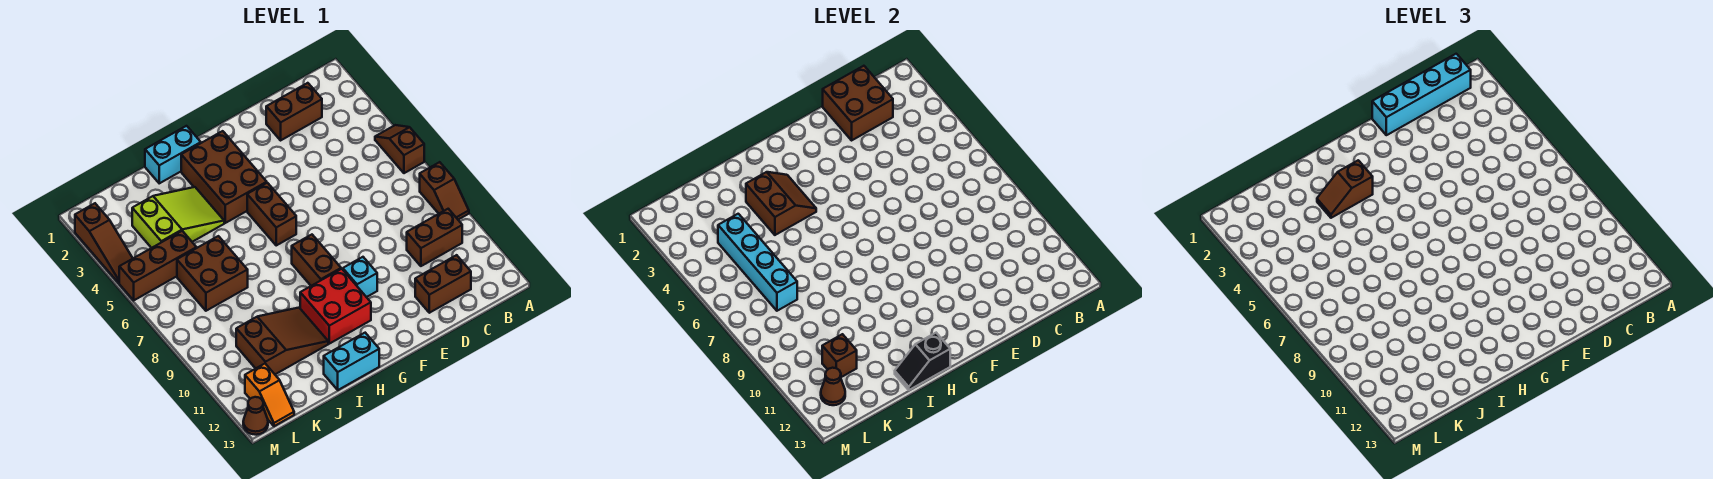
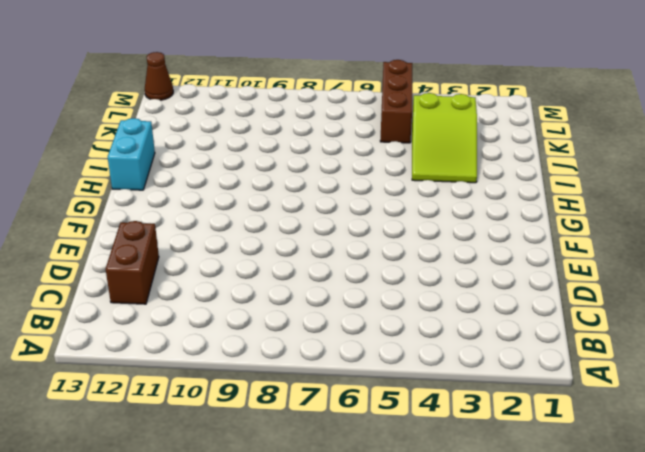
none -> brown 1x2 slope [375,125,424,173]
none -> brown 1x2 slope [420,162,469,220]
none -> brown 1x2 brick [407,209,462,266]

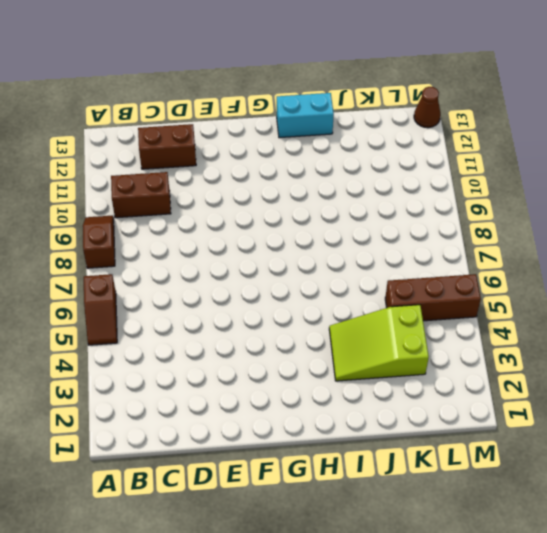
none -> brown 1x2 brick [266,83,322,140]
none -> cyan 1x1 brick [343,257,377,297]
none -> brown 2x3 brick [181,131,267,223]

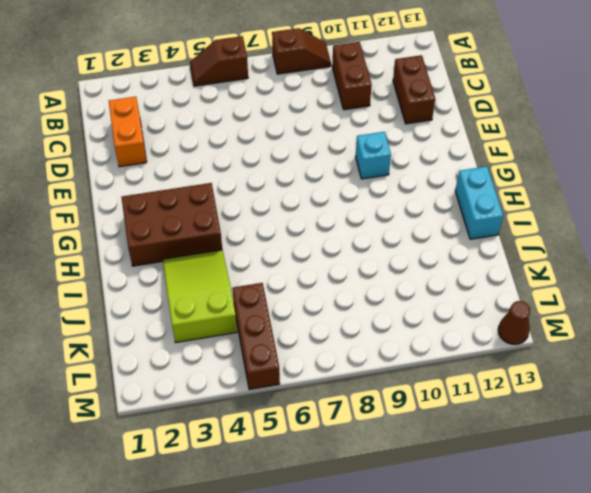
orange 1x2 brick [109,97,147,167] -> brown 1x2 brick [266,83,322,140]
none -> brown 1x2 brick [247,183,296,245]
none -> brown 1x2 brick [292,235,341,286]
none -> red 2x2 brick [300,269,371,344]

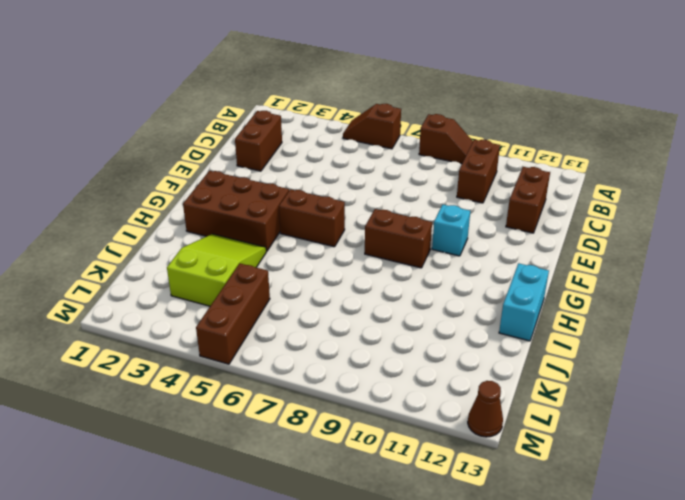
none -> red 2x2 brick [300,269,371,344]
none -> cyan 1x2 brick [145,126,201,183]
none -> brown 2x3 slope [236,308,328,374]

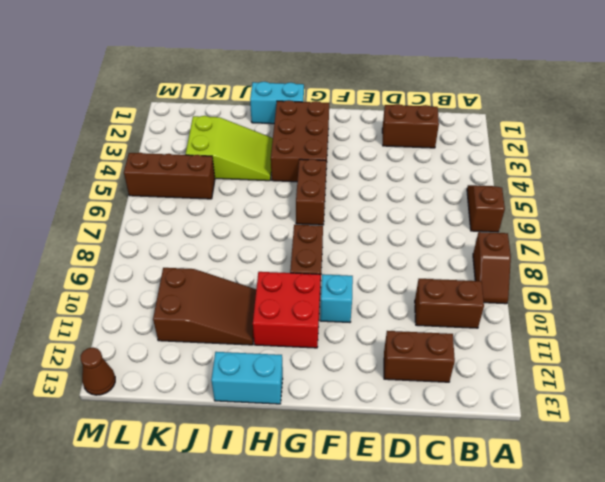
none -> brown 2x2 brick [177,236,248,311]
none -> orange 1x2 slope [245,364,294,426]
none -> brown 1x3 slope [75,203,133,283]

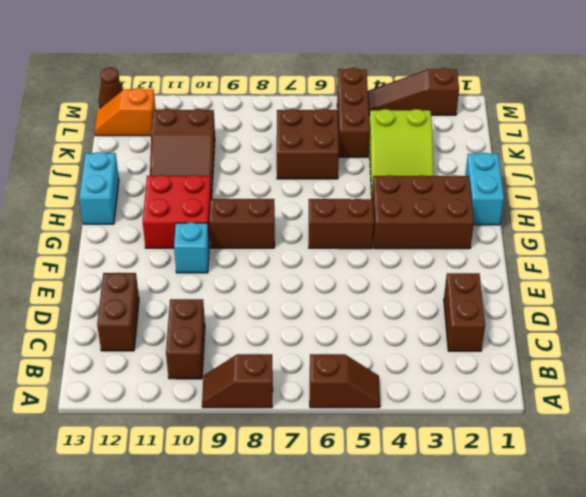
none -> brown 2x2 brick [823,66,893,140]
none -> brown 2x2 slope [746,172,816,235]
none -> black 1x2 slope [895,333,950,390]

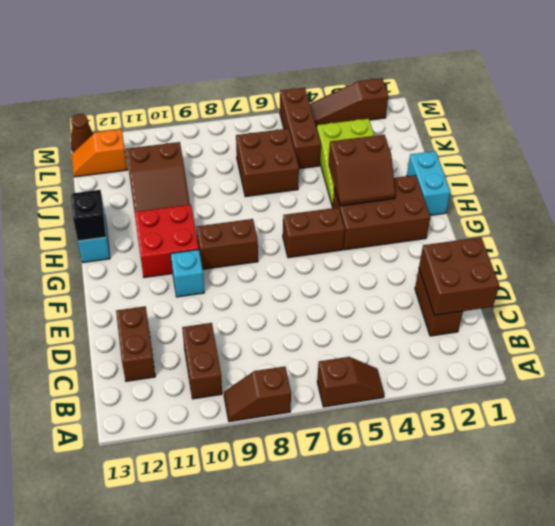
none -> cyan 1x4 brick [718,214,797,311]
none -> brown 1x1 brick [822,334,857,377]
none -> brown 1x1 cone [821,368,845,405]

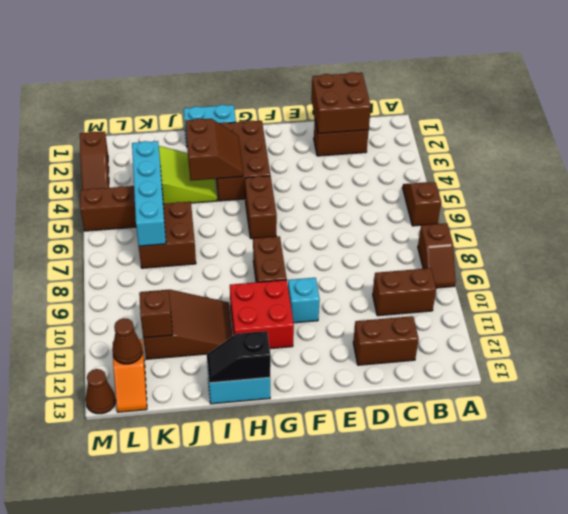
none -> cyan 1x4 brick [1372,54,1471,135]
none -> brown 1x2 slope [1317,160,1373,218]

